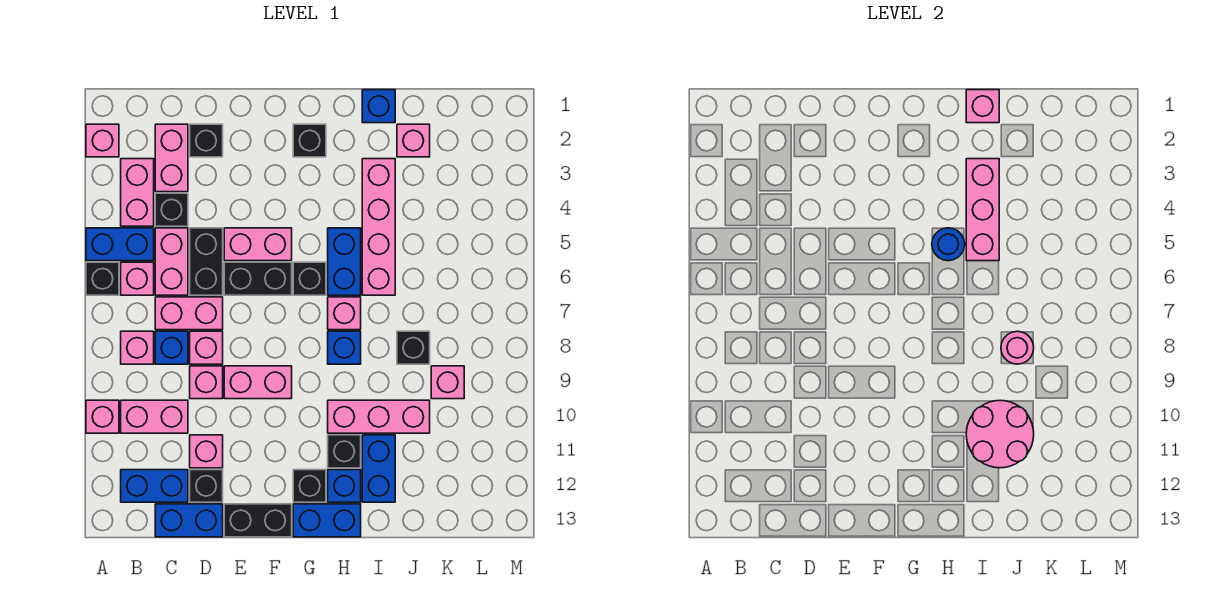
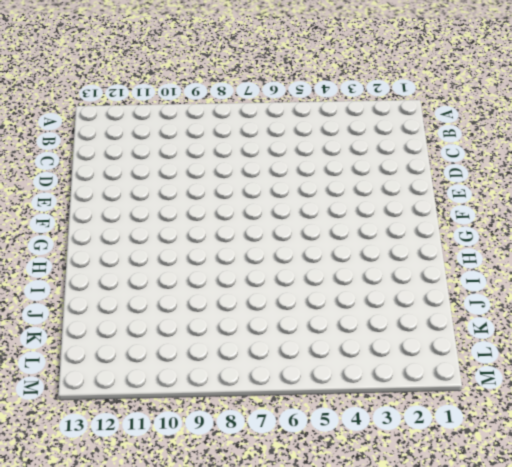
none -> pink 1x1 brick [86,124,119,157]
none -> blue 1x2 brick [86,228,154,261]
none -> black 1x1 brick [86,262,119,295]
none -> pink 1x1 brick [86,400,119,433]

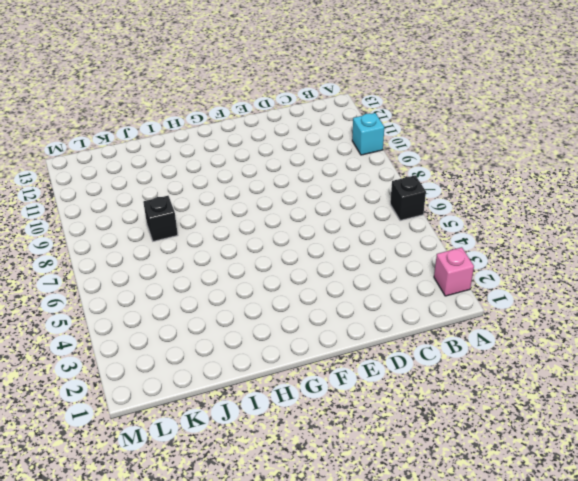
cyan 1x1 brick [352,113,384,155] -> pink 1x1 brick [86,400,119,433]
none -> blue 1x2 brick [86,228,154,261]
none -> pink 1x2 brick [121,159,154,226]
none -> pink 1x1 brick [121,262,154,295]
none -> pink 1x1 brick [121,331,154,364]

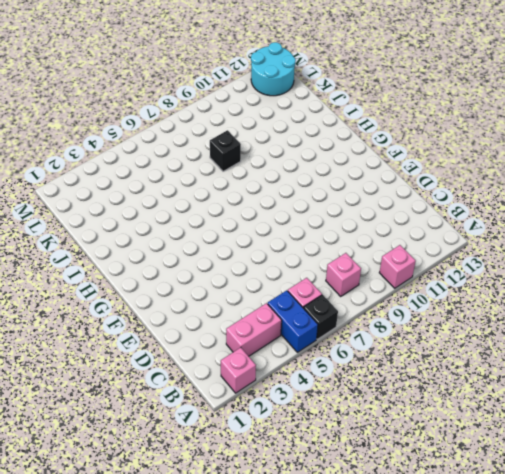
cyan 2x2 round brick [251,42,296,96] -> none
none -> pink 1x2 brick [121,400,188,433]
none -> blue 1x2 brick [121,470,188,502]
none -> pink 1x2 brick [155,124,188,192]
none -> black 1x1 brick [155,193,188,226]

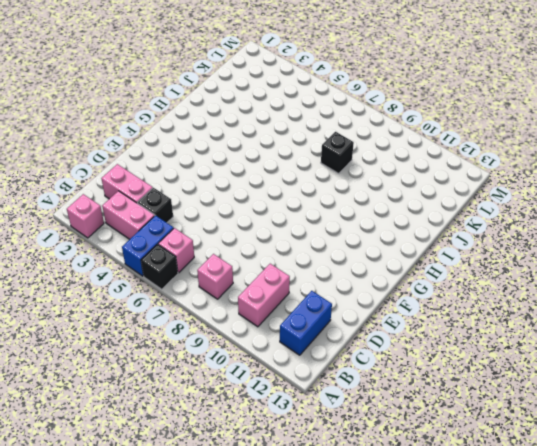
none -> pink 1x1 brick [86,400,119,433]
none -> pink 1x2 brick [155,228,188,295]
none -> pink 1x2 brick [155,297,223,330]
none -> blue 1x1 brick [155,331,188,364]

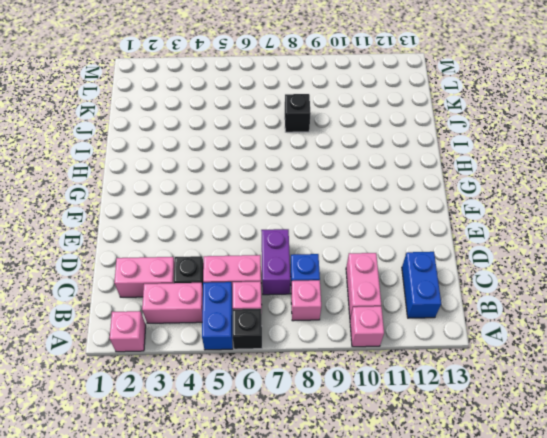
purple 1x2 brick [261,229,290,295] -> pink 1x2 brick [155,297,223,330]
none -> blue 1x2 brick [155,504,223,537]
none -> black 1x1 brick [190,124,223,157]
none -> black 1x2 brick [190,228,223,295]
none -> pink 1x1 brick [190,331,223,364]

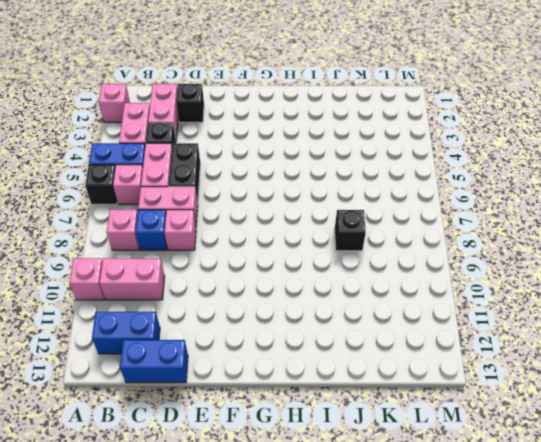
none -> pink 1x1 brick [190,366,223,399]
none -> pink 1x1 brick [190,435,223,468]
none -> black 1x1 brick [190,470,223,502]
none -> pink 1x2 brick [224,228,292,261]

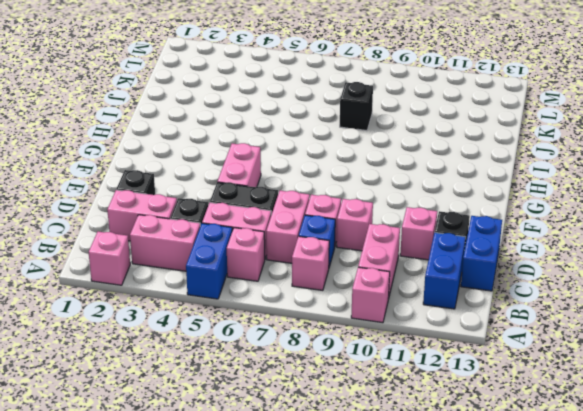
none -> black 1x1 brick [86,262,119,295]
none -> black 1x2 brick [224,262,292,295]
none -> pink 1x2 brick [224,366,292,399]
none -> black 1x2 brick [224,504,292,537]

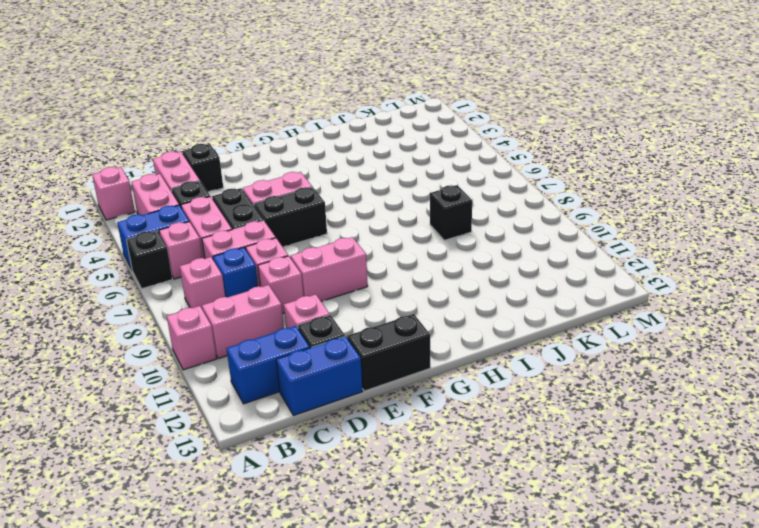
none -> black 1x1 brick [293,124,326,157]
none -> black 1x1 brick [293,262,326,295]
none -> black 1x1 brick [293,470,326,502]
none -> blue 1x2 brick [293,504,361,537]

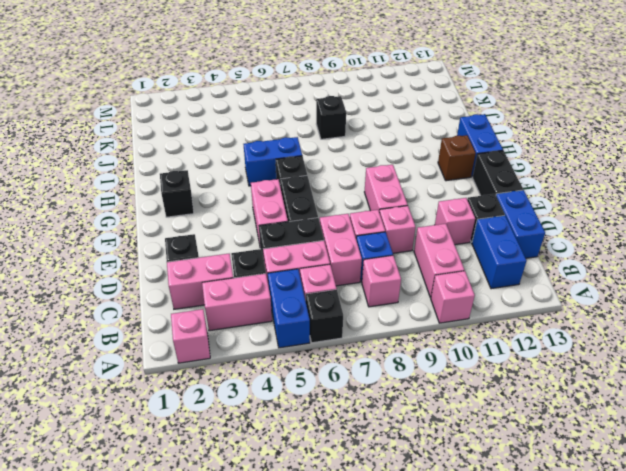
brown 1x1 brick [438,135,476,181] -> black 1x1 brick [293,470,326,502]
none -> pink 1x1 brick [328,297,361,330]
none -> blue 1x1 brick [328,331,361,364]
none -> pink 1x3 brick [328,400,430,433]
none -> black 1x1 brick [328,435,361,468]

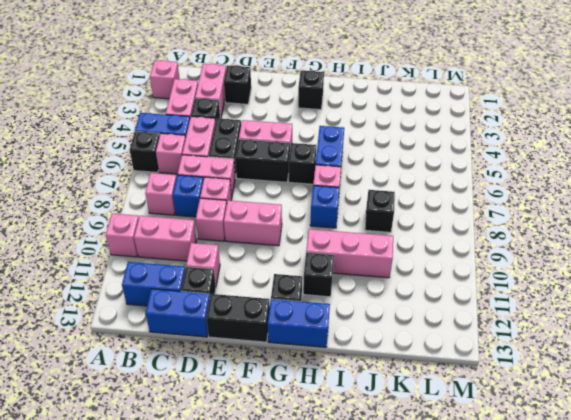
none -> blue 1x1 brick [328,470,361,502]
none -> blue 1x1 brick [362,90,395,123]
none -> pink 1x4 brick [362,159,395,295]
none -> blue 1x2 brick [362,435,395,502]

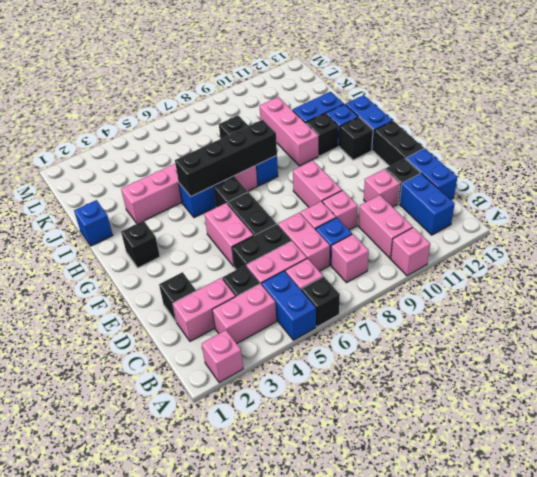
black 1x4 brick [175,120,277,197] -> blue 1x1 round brick [932,228,965,261]
none -> pink 1x1 brick [397,124,430,157]
none -> pink 1x1 brick [431,366,464,399]
none -> pink 1x1 brick [966,90,999,123]
none -> pink 1x3 brick [966,159,999,261]

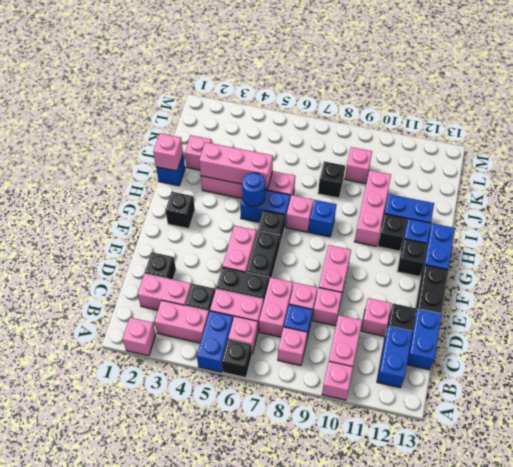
none -> pink 2x2 round brick [966,400,1034,468]
none -> pink 1x1 round brick [1001,331,1034,364]

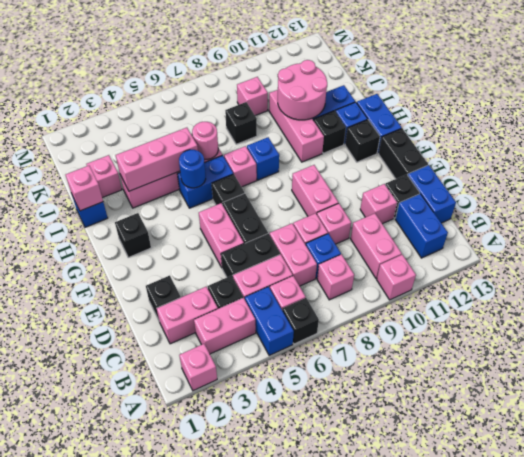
pink 1x1 round brick [192,122,218,159] -> pink 1x1 round brick moved to [1001,331,1034,364]

